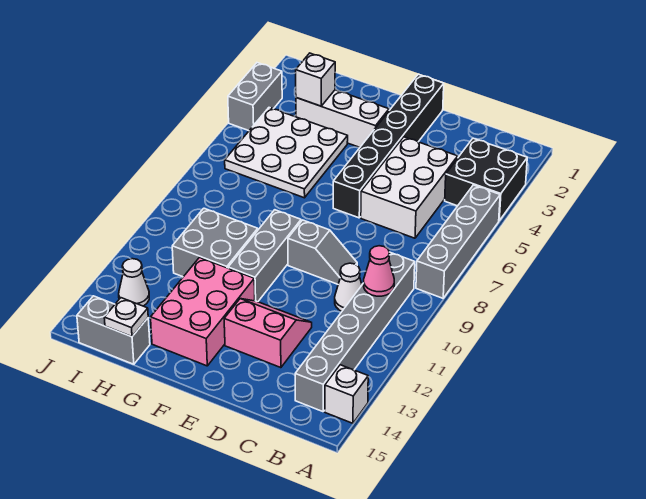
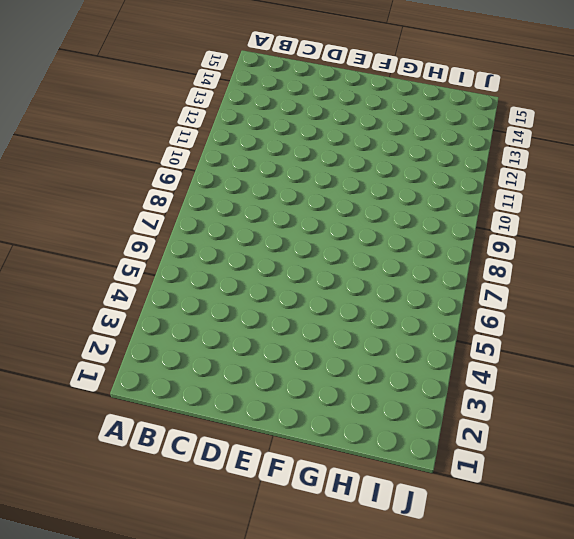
none -> black 2x2 brick [445,138,527,221]
none -> grey 1x4 brick [416,185,500,298]
none -> white 1x1 brick [325,365,368,423]

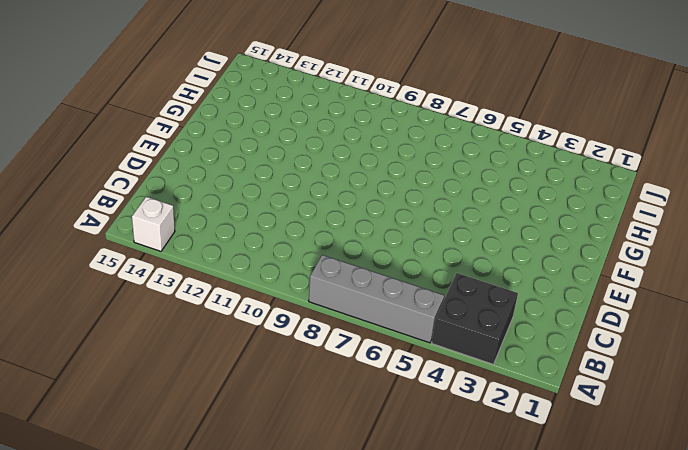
none -> grey 1x6 brick [295,252,415,412]
none -> white 2x3 brick [361,137,458,238]
none -> white 1x1 cone [335,263,362,311]

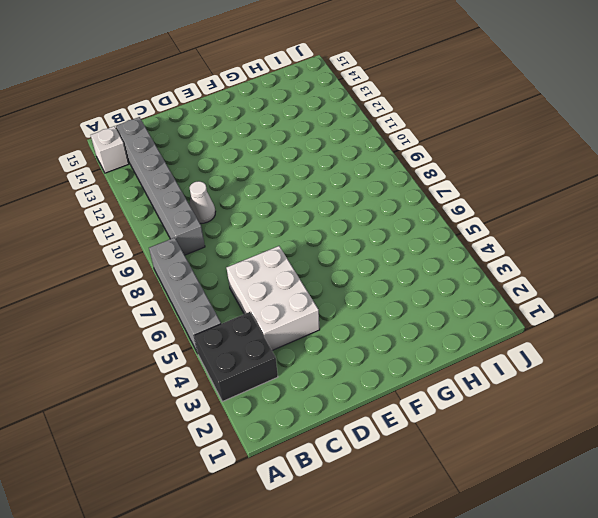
none -> grey 1x2 slope [288,220,357,284]
none -> pink 2x2 slope [224,299,312,368]
none -> black 1x6 brick [333,74,444,218]

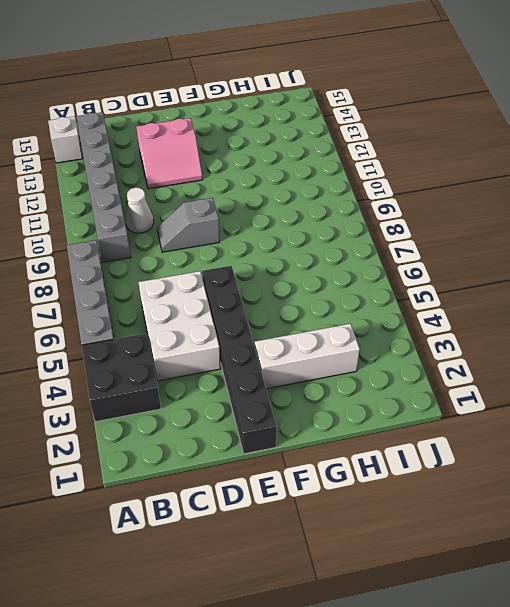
none -> grey 1x3 brick [228,210,301,302]
none -> pink 2x3 brick [151,258,255,366]
none -> white 3x3 plate [225,108,348,198]

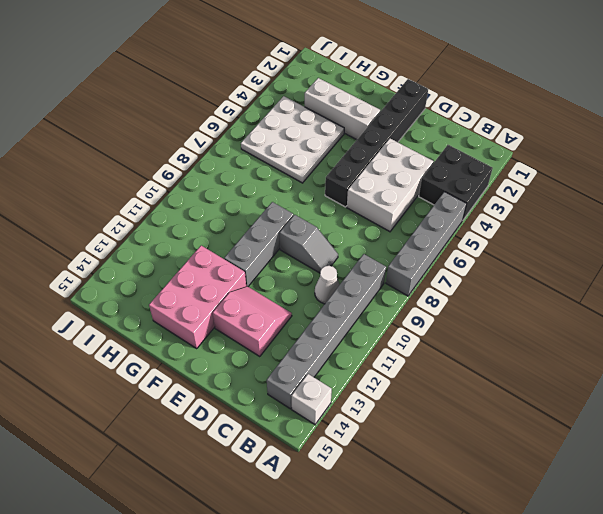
none -> grey 2x2 brick [172,208,258,277]
none -> grey 1x2 brick [77,296,150,364]
none -> white 1x1 cone [119,259,149,306]

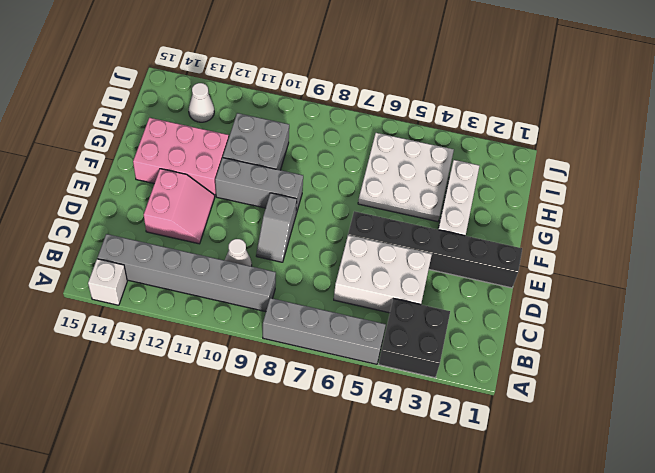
none -> grey 1x2 brick [77,296,150,364]
none -> grey 1x2 brick [228,63,282,131]
none -> pink 1x1 cone [364,246,394,296]

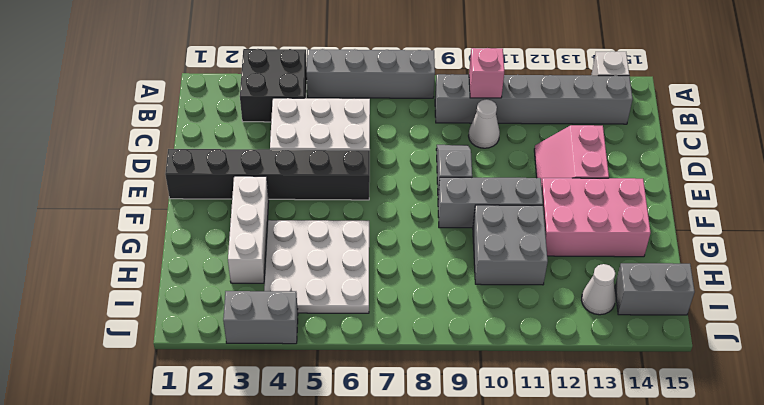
pink 1x1 brick [469,48,504,98] -> pink 1x1 cone [364,246,394,296]
grey 1x2 brick [615,263,695,315] -> grey 1x2 brick turned to [77,296,150,364]
none -> white 1x1 brick [296,53,335,106]
none -> white 1x1 plate [104,298,148,337]

